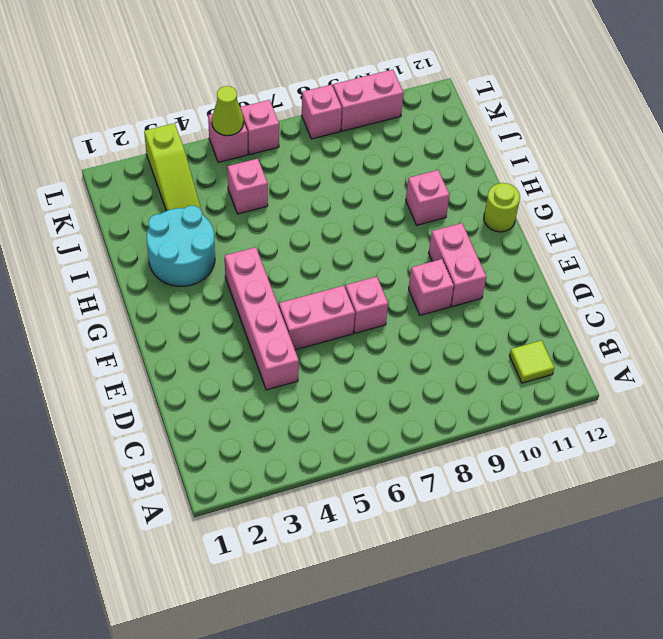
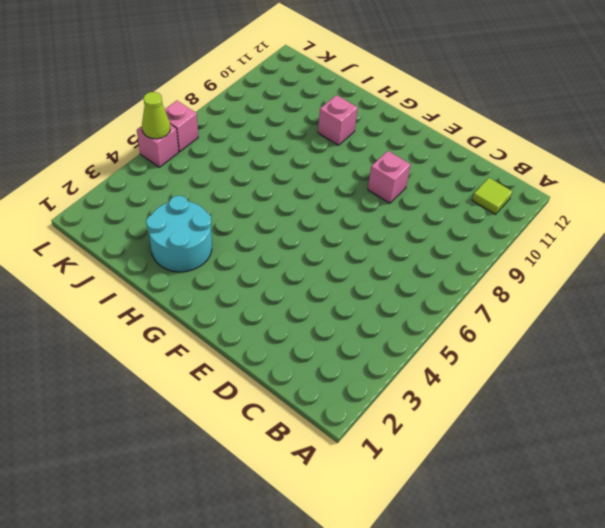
none -> pink 1x4 brick [225,247,299,390]
none -> pink 1x2 brick [279,286,355,350]
none -> pink 1x1 brick [345,277,388,333]

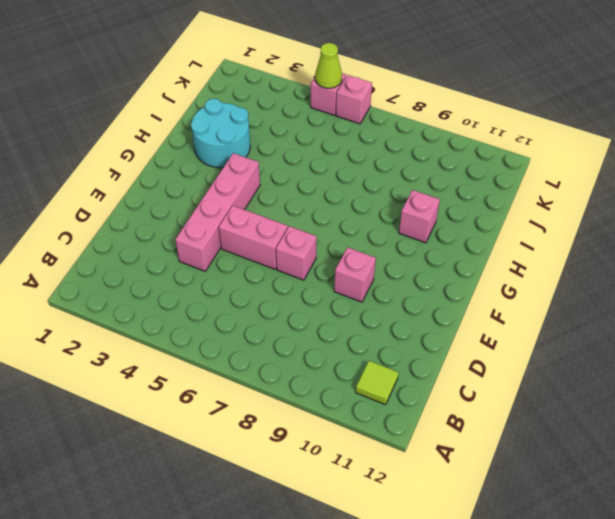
none -> pink 1x2 brick [429,223,486,307]
none -> lime 1x1 round brick [484,183,520,232]
none -> lime 1x3 slope [144,123,201,211]

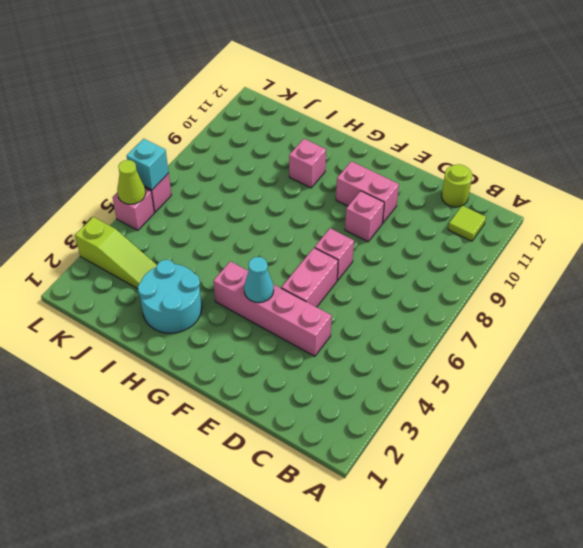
lime 1x1 round brick [442,164,472,207] -> lime 1x1 round brick moved to [484,183,520,232]
cyan 1x1 cone [244,257,274,303] -> none
cyan 1x1 brick [127,139,169,190] -> none
none -> pink 1x1 brick [227,159,268,214]
none -> pink 1x1 brick [302,85,342,139]
none -> pink 1x2 brick [333,70,404,131]

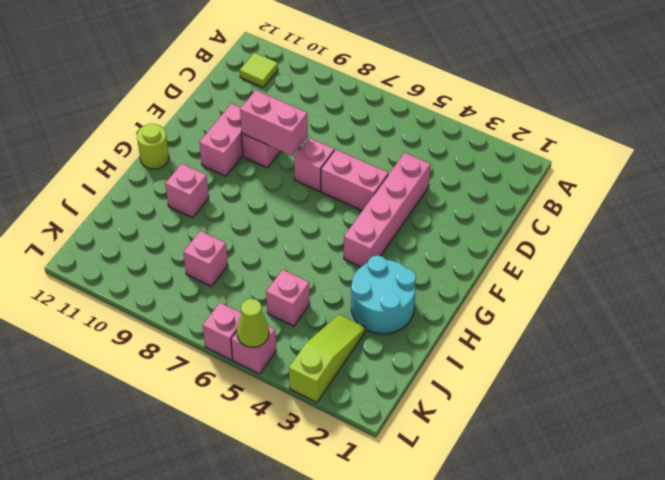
pink 1x2 brick [240,90,308,156] -> pink 1x2 brick moved to [333,70,404,131]
pink 1x1 brick [183,231,228,286] -> pink 1x1 brick moved to [302,85,342,139]

